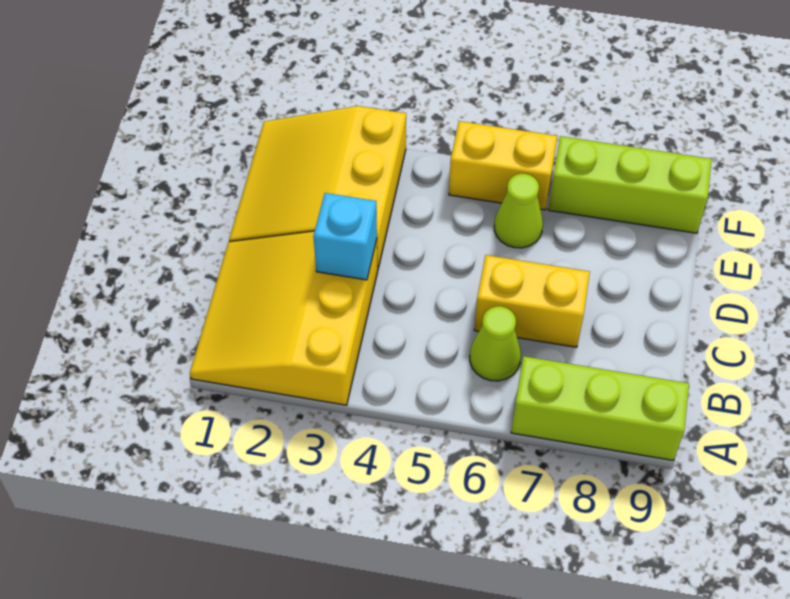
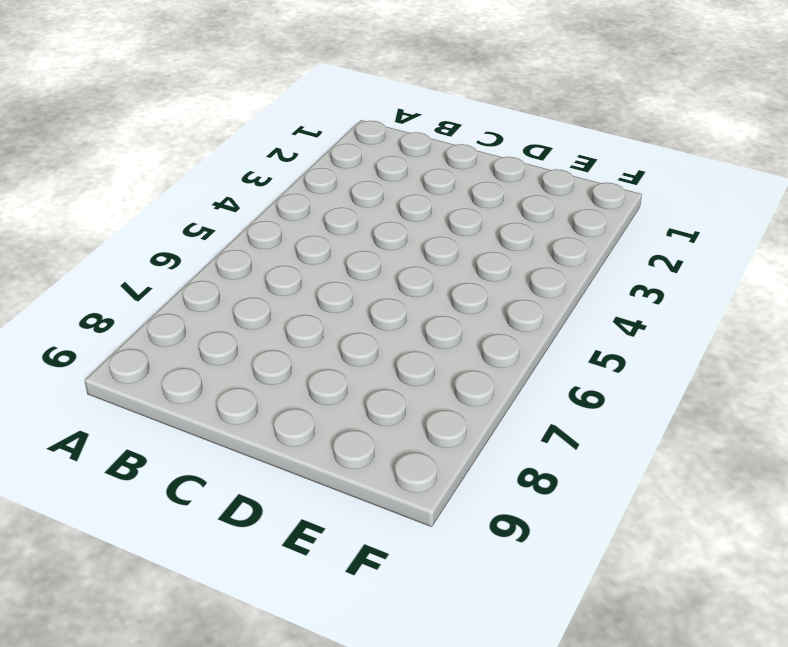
none -> yellow 3x3 slope [190,231,378,405]
none -> lime 1x3 brick [511,356,689,460]

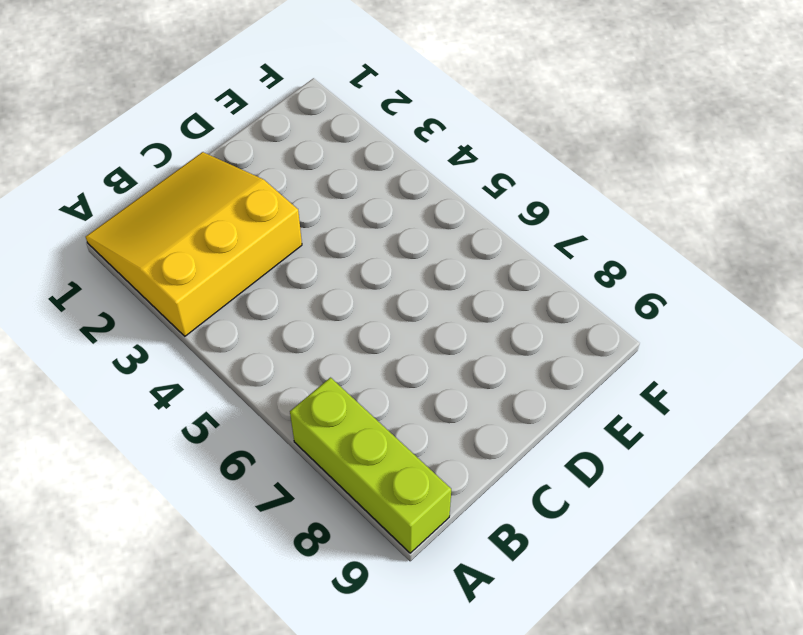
none -> lime 1x1 cone [470,306,521,381]
none -> yellow 1x2 brick [474,255,590,347]

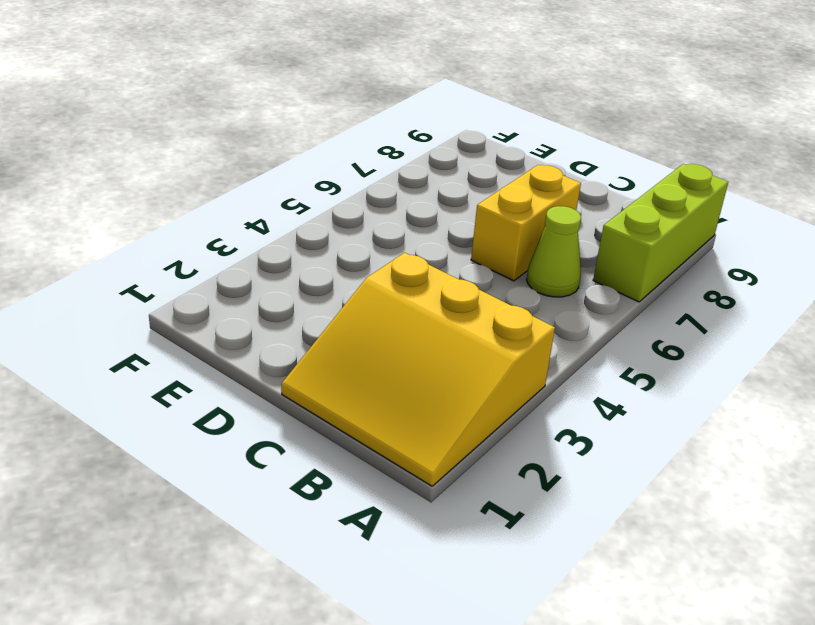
none -> yellow 3x3 slope [229,106,406,268]
none -> lime 1x1 cone [494,174,543,248]

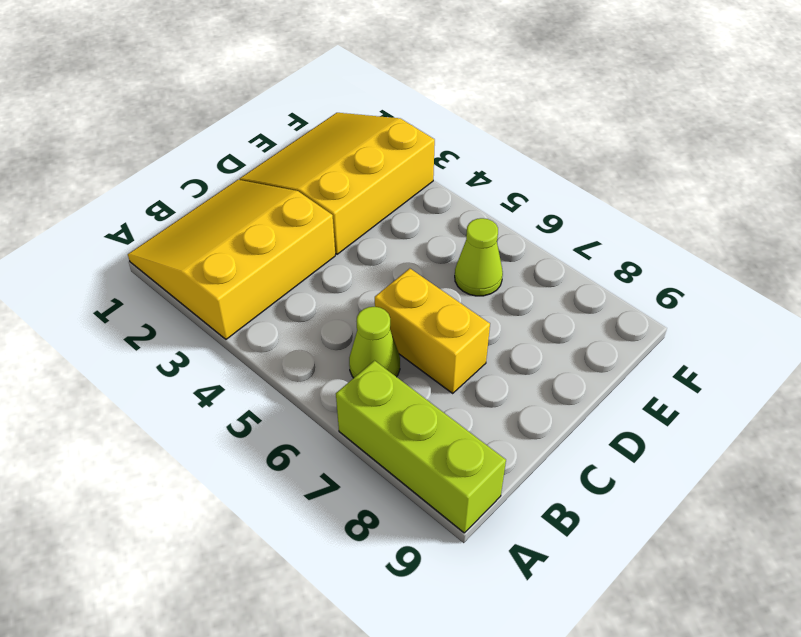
none -> yellow 1x2 brick [449,121,557,210]
none -> lime 1x3 brick [548,136,712,233]

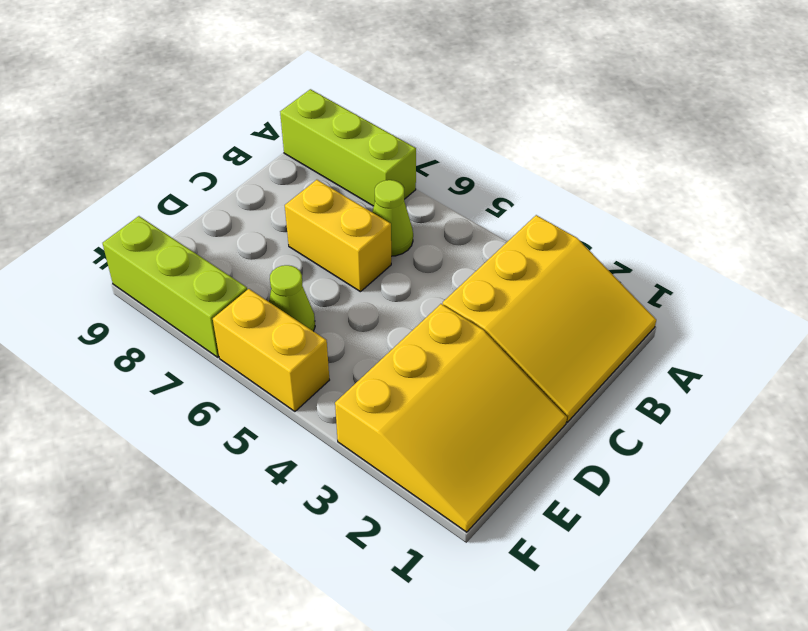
none -> cyan 1x1 brick [313,193,377,280]

